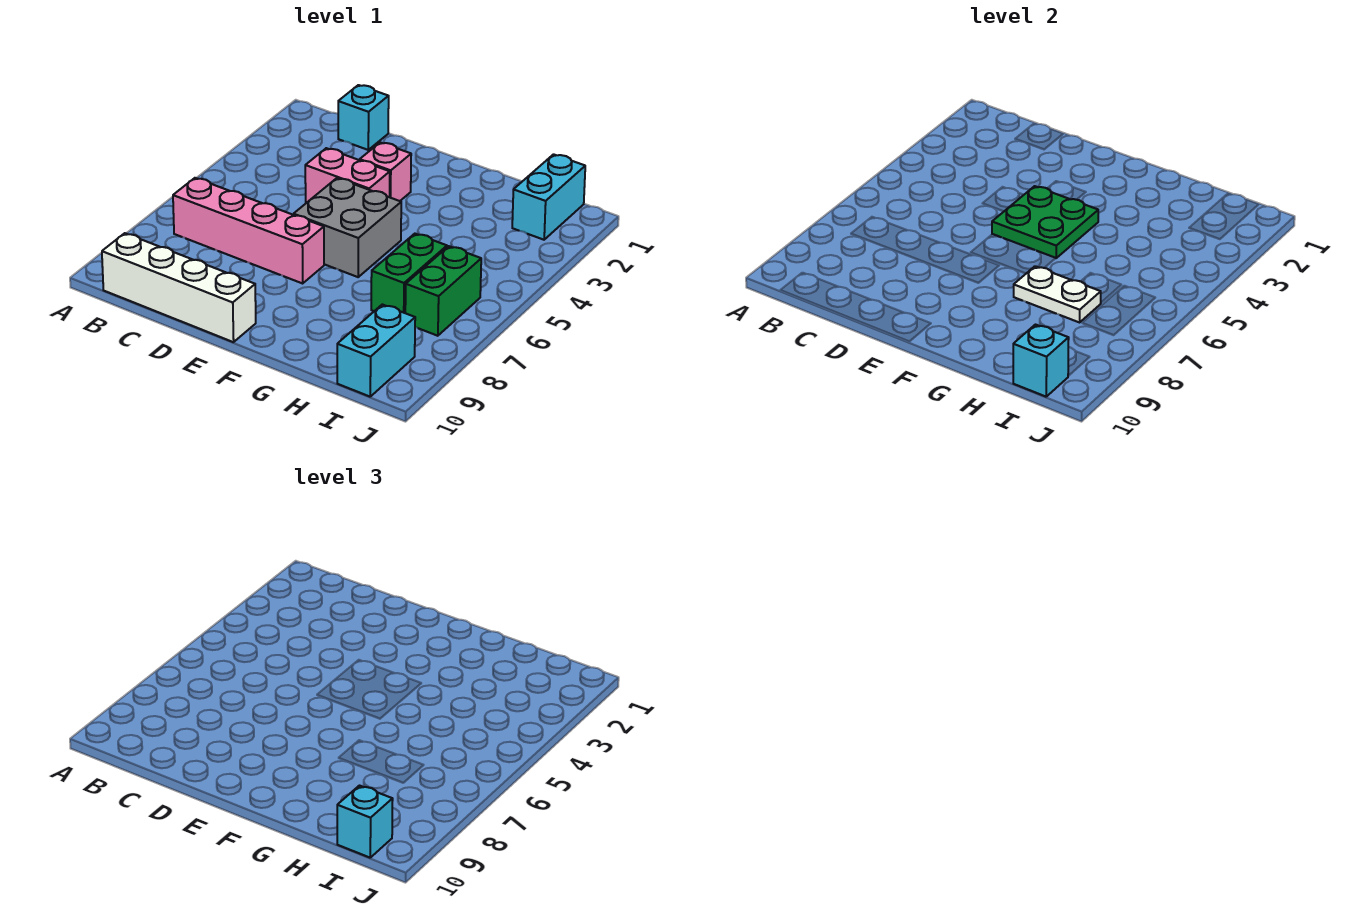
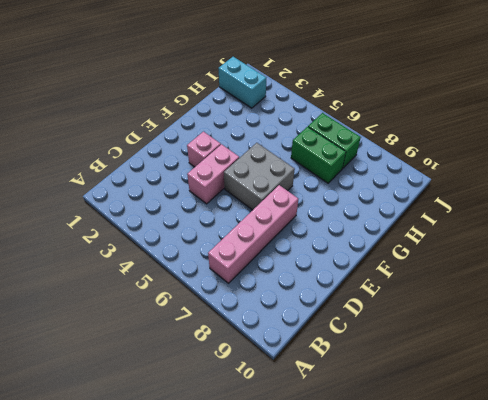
none -> white 1x4 brick [102,233,256,342]
none -> cyan 1x1 brick [338,85,389,150]
none -> cyan 1x2 brick [337,304,415,397]

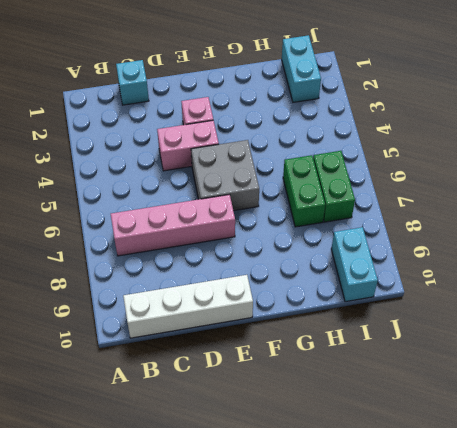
none -> green 2x2 plate [992,186,1098,258]
none -> white 1x2 plate [1014,266,1101,322]
none -> cyan 1x1 brick [1013,325,1069,397]

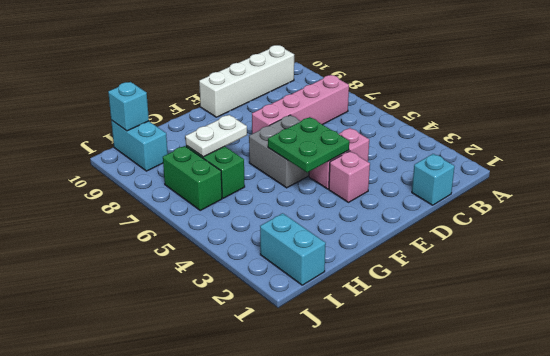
none -> cyan 1x1 brick [337,786,393,858]

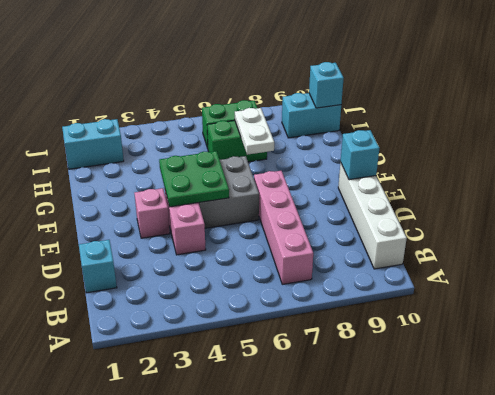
cyan 1x1 brick [341,130,379,180] -> cyan 1x1 brick moved to [337,786,393,858]

